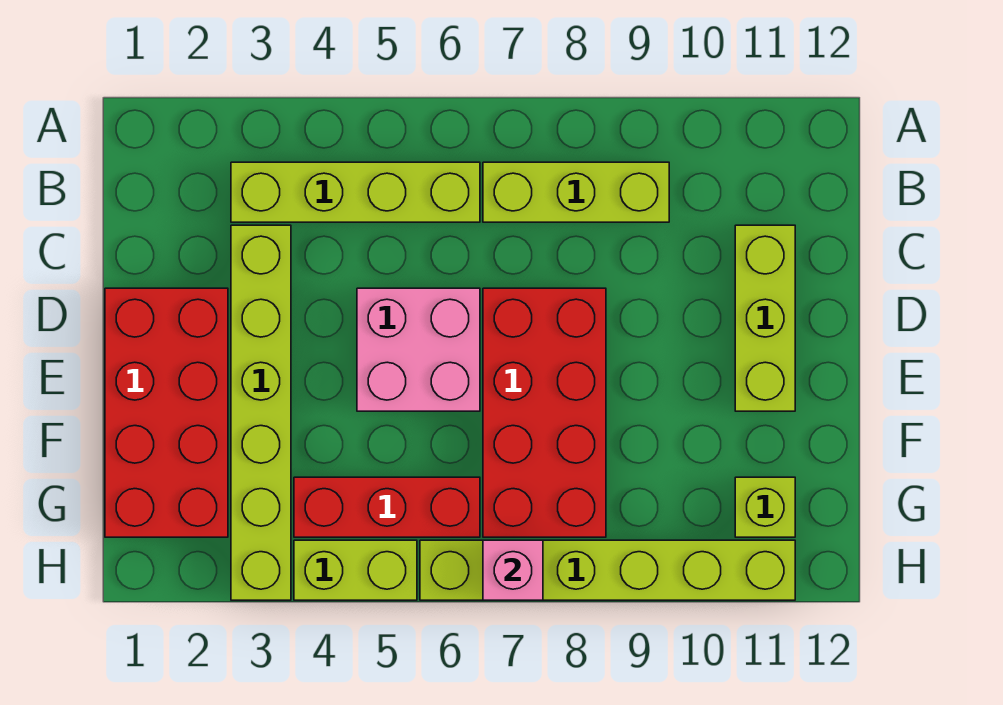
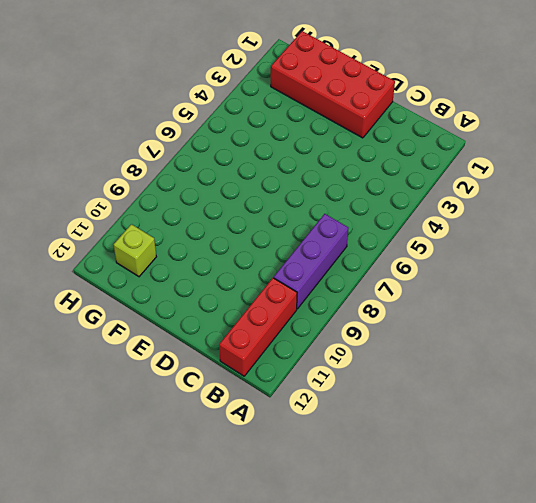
purple 1x3 brick [274,214,349,309] -> lime 1x3 brick [483,162,669,222]
red 1x3 brick [219,278,297,376] -> red 1x3 brick moved to [294,477,480,537]
none -> lime 1x4 brick [231,162,480,222]
none -> lime 1x6 brick [231,225,291,600]
none -> lime 1x3 brick [735,225,795,411]

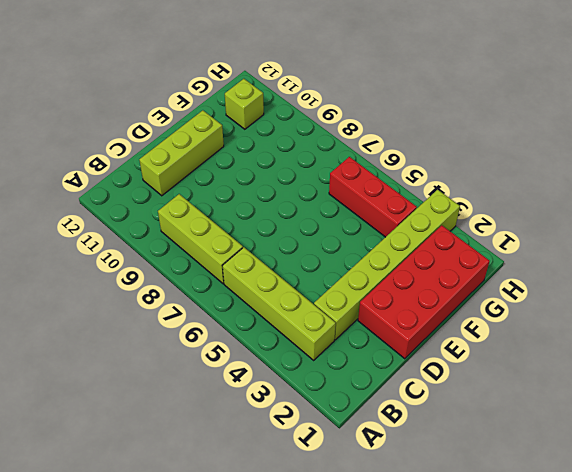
none -> pink 2x2 brick [357,288,480,411]
none -> red 2x4 brick [483,288,606,537]
none -> lime 1x2 brick [294,540,417,600]

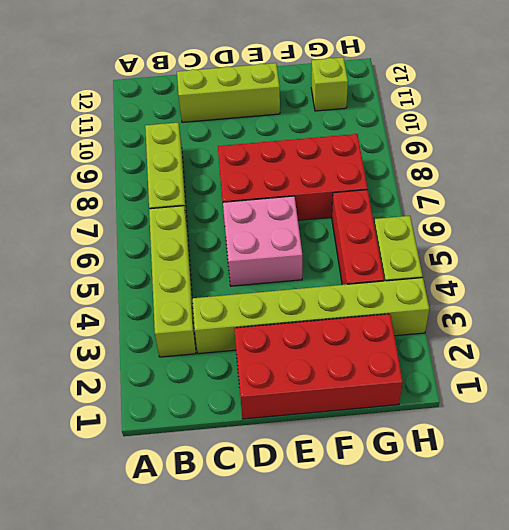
none -> lime 1x6 brick [420,540,795,600]
none -> pink 1x1 brick [483,540,543,600]

